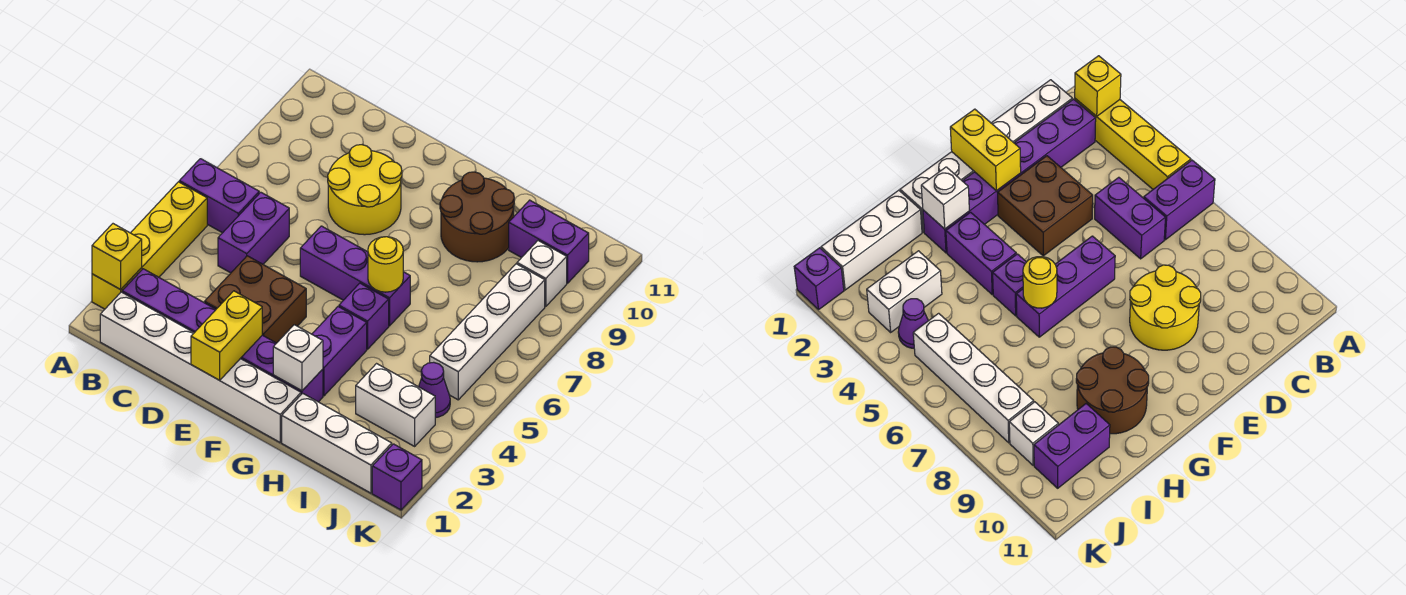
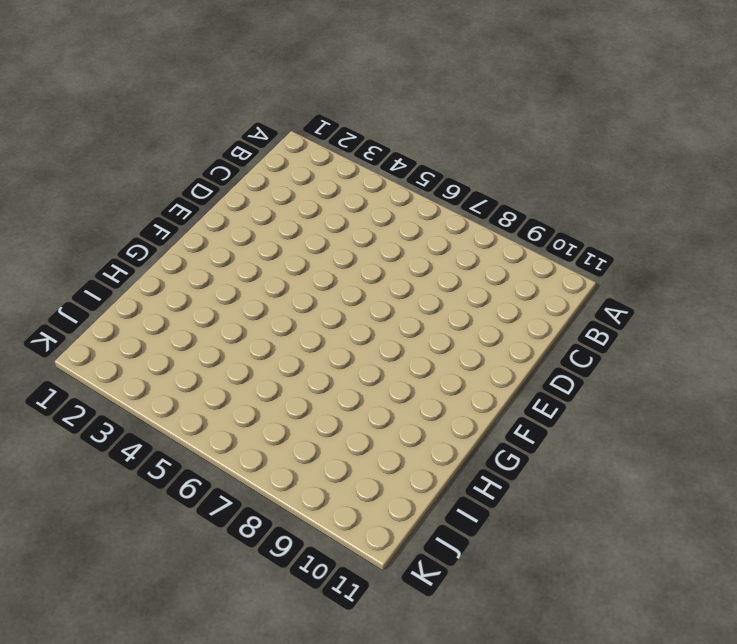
none -> yellow 1x4 brick [92,182,207,309]
none -> purple 1x2 brick [179,159,259,233]
none -> white 1x6 brick [100,292,301,442]

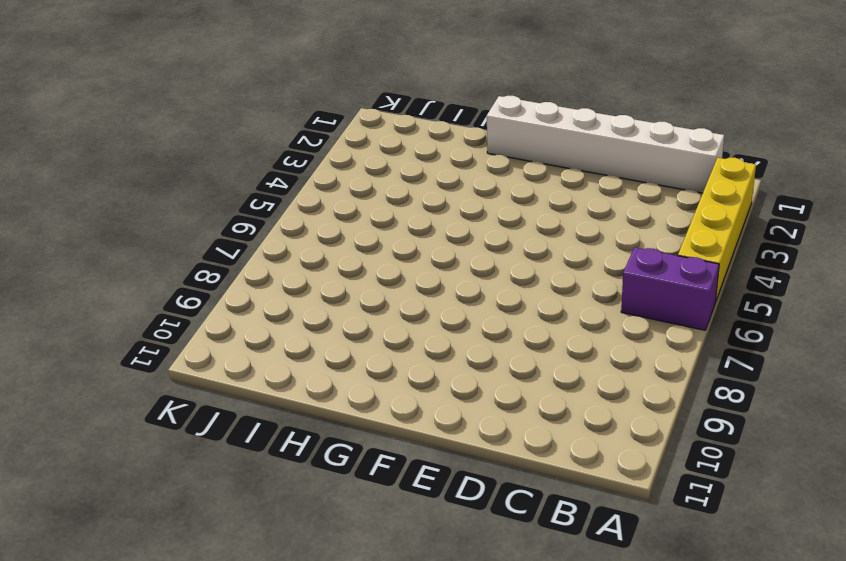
none -> purple 1x6 brick [122,269,323,402]
none -> purple 1x2 brick [218,192,289,273]
none -> brown 2x2 brick [205,256,306,343]

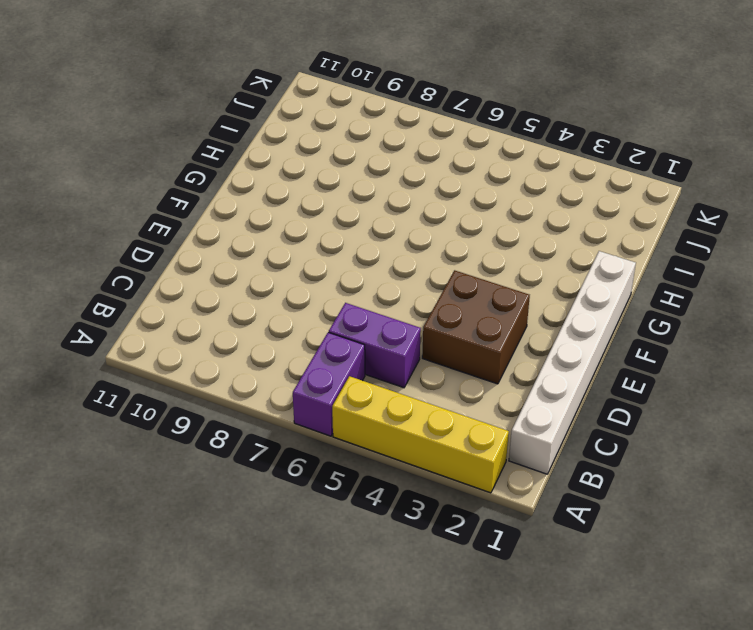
none -> purple 1x6 brick [122,269,323,402]
none -> yellow 2x2 round brick [328,145,402,235]
none -> purple 1x3 brick [300,226,410,326]

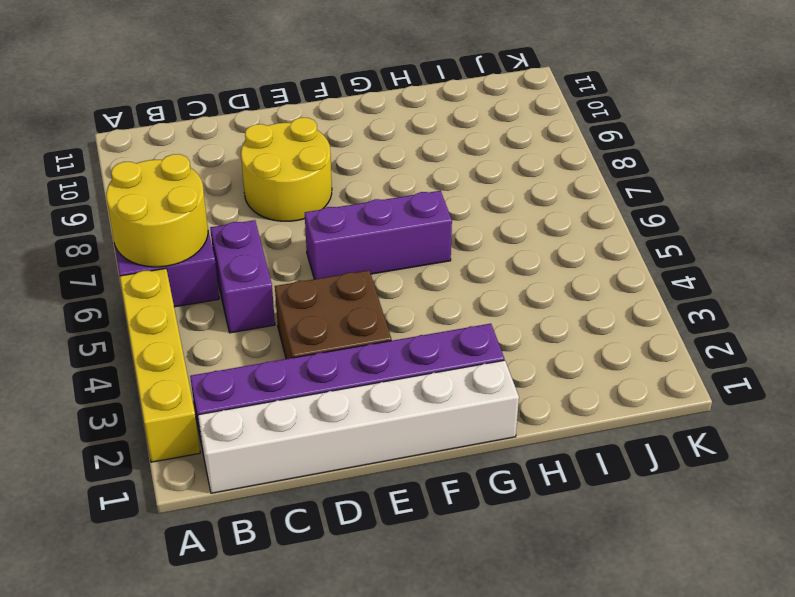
yellow 2x2 round brick [106,154,208,267] -> none
none -> purple 1x2 brick [312,307,367,396]
none -> purple 1x1 brick [339,283,389,349]
none -> brown 2x2 round brick [440,172,514,262]

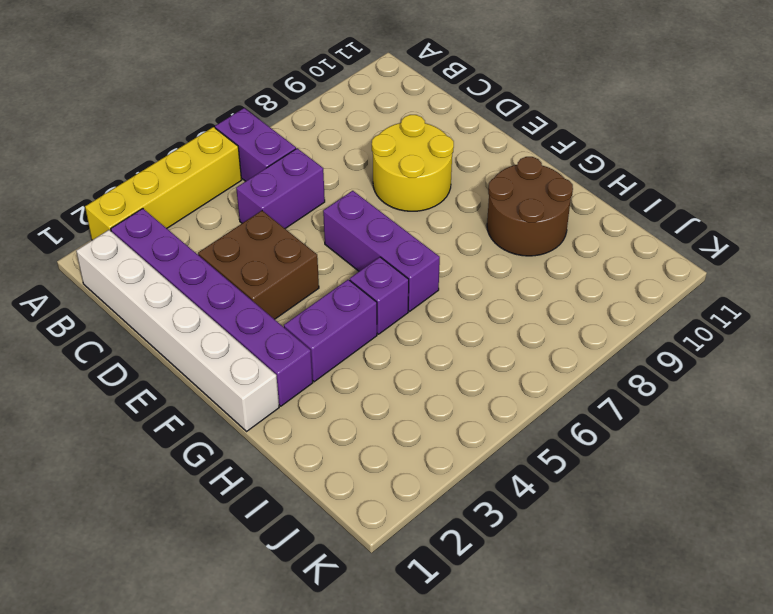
none -> white 1x3 brick [282,393,392,493]
none -> white 1x2 brick [356,364,435,446]
none -> purple 1x2 brick [509,200,589,283]

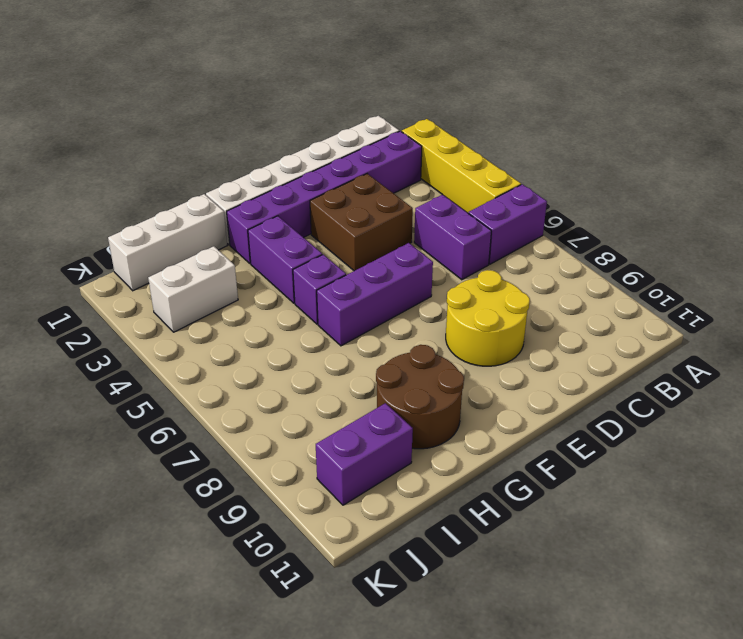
none -> purple 1x1 cone [419,362,450,418]
none -> white 1x4 brick [430,264,545,400]
none -> white 1x1 brick [517,241,567,307]

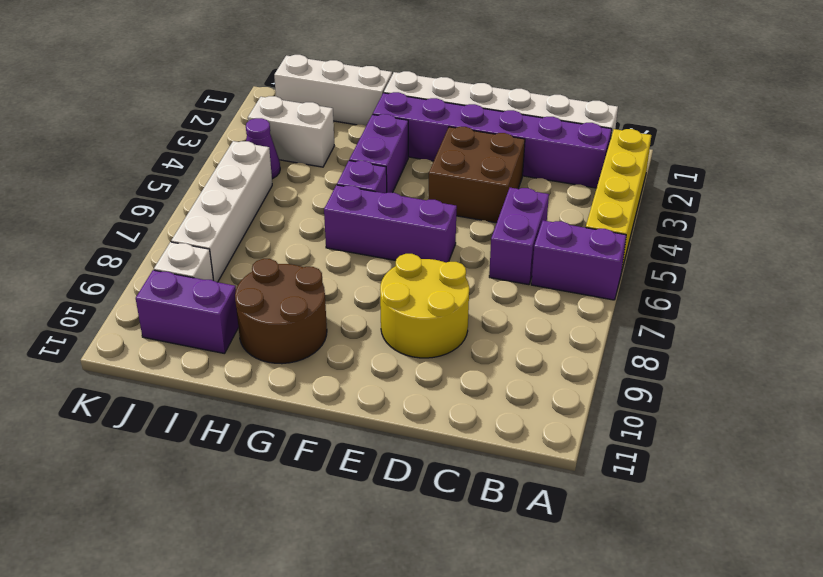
none -> purple 1x1 brick [372,444,422,510]
none -> yellow 1x1 brick [92,224,142,290]
none -> yellow 1x2 brick [191,291,262,380]

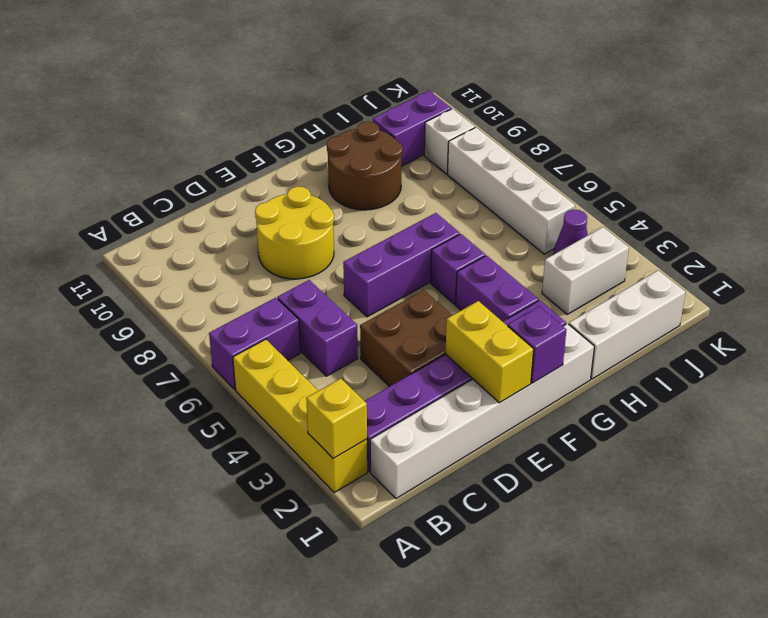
purple 1x1 brick [508,306,566,383] -> purple 1x1 brick moved to [372,444,422,510]
none -> white 1x1 brick [273,325,323,391]
none -> yellow 1x1 round brick [368,237,403,292]

